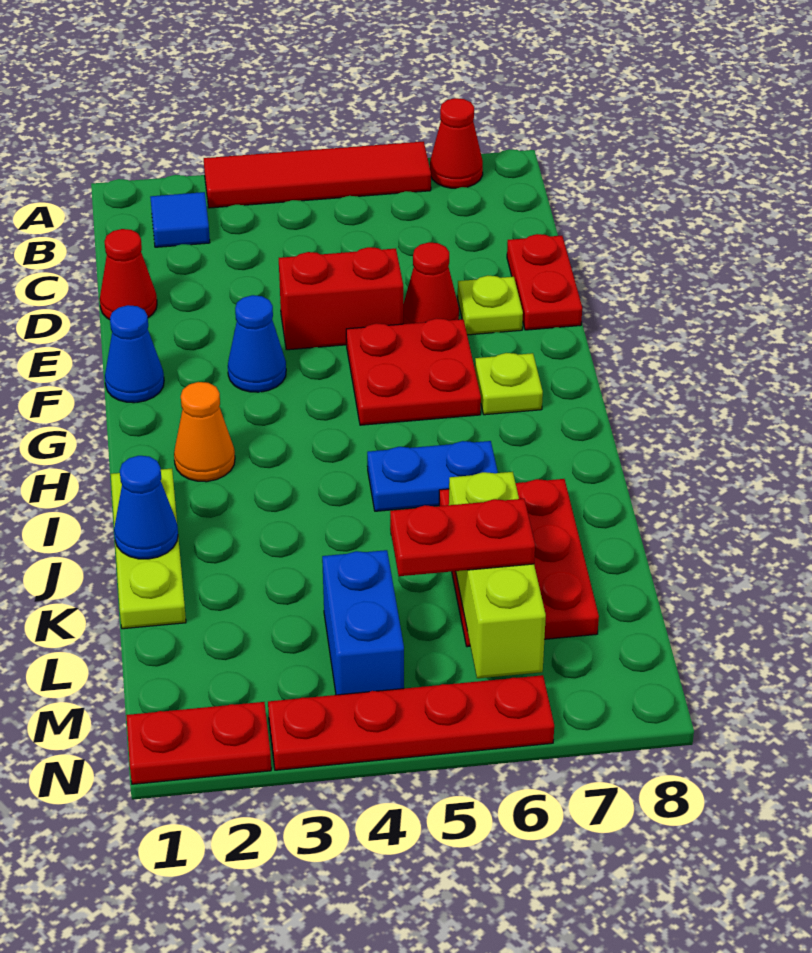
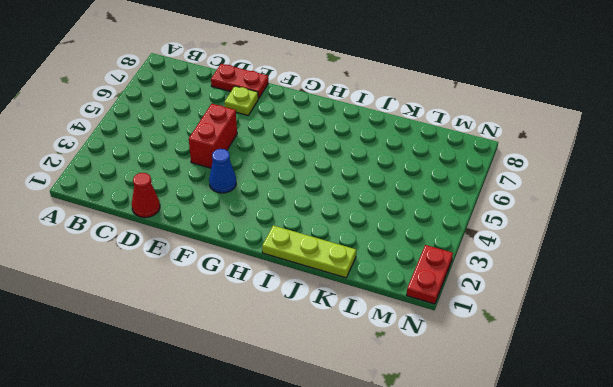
none -> red 1x4 tile [204,141,431,208]
none -> red 1x1 cone [430,98,483,188]
none -> blue 1x1 tile [150,192,210,247]

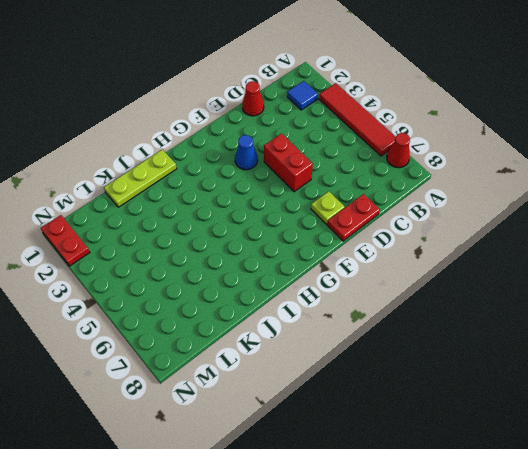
none -> red 1x1 cone [403,242,459,324]
none -> blue 1x1 cone [105,305,164,403]
none -> red 2x2 plate [346,318,481,425]

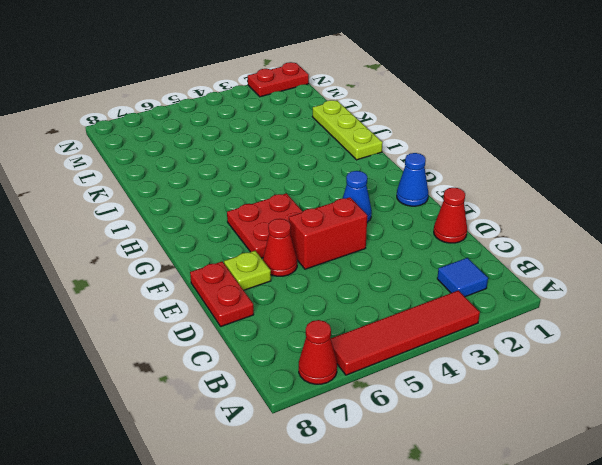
none -> lime 1x1 plate [475,353,543,415]
none -> orange 1x1 cone [174,382,235,482]
none -> blue 1x2 plate [367,441,498,511]

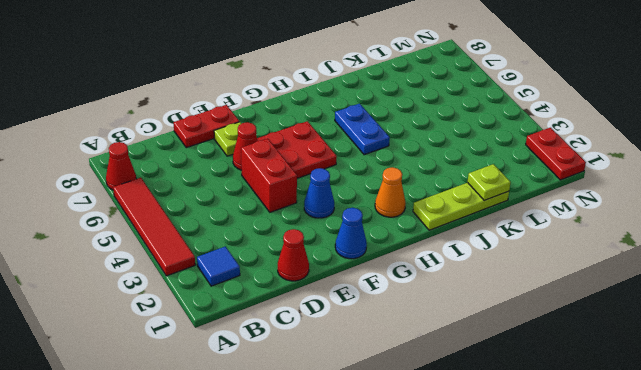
lime 1x1 plate [468,164,511,200] -> lime 1x1 plate moved to [475,353,543,415]
none -> red 2x3 plate [439,479,599,647]
none -> blue 1x2 brick [322,550,404,695]
none -> red 1x4 plate [268,675,554,770]

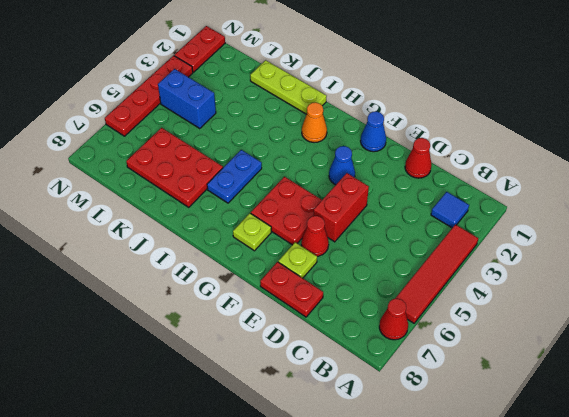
none -> blue 1x1 cone [114,456,178,559]
none -> lime 1x3 brick [449,472,546,678]
none -> red 1x2 plate [390,499,535,576]

